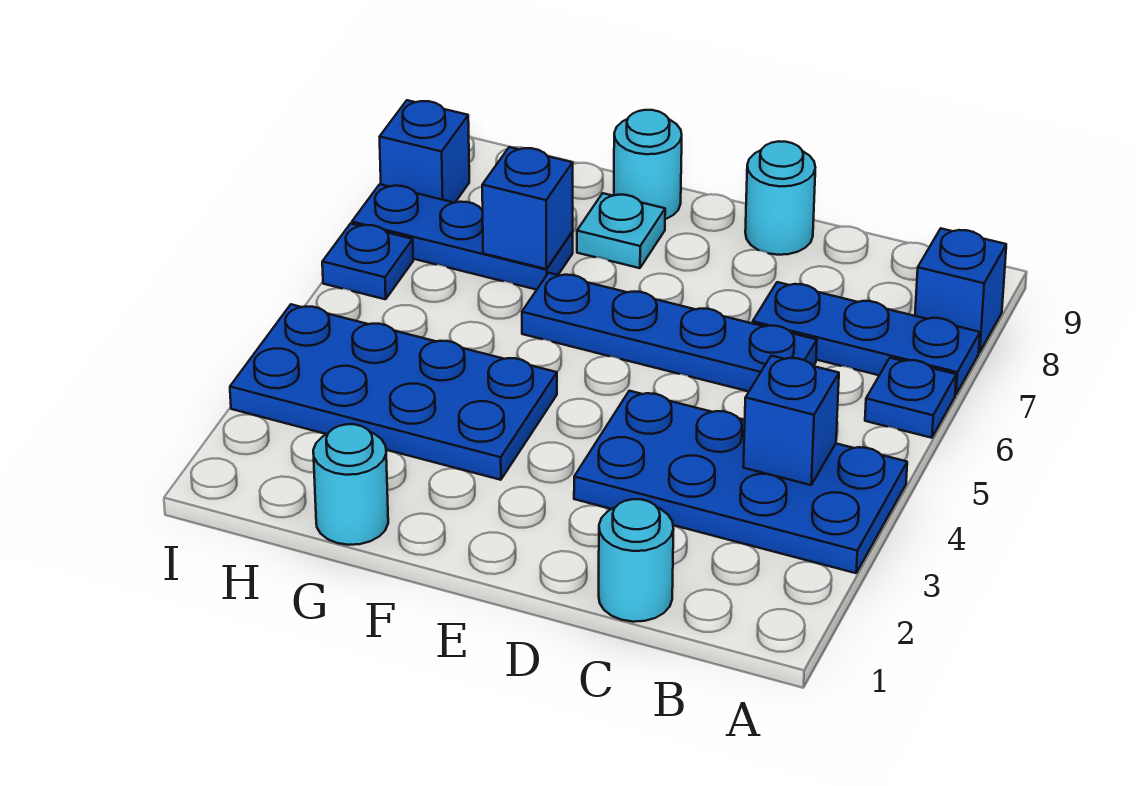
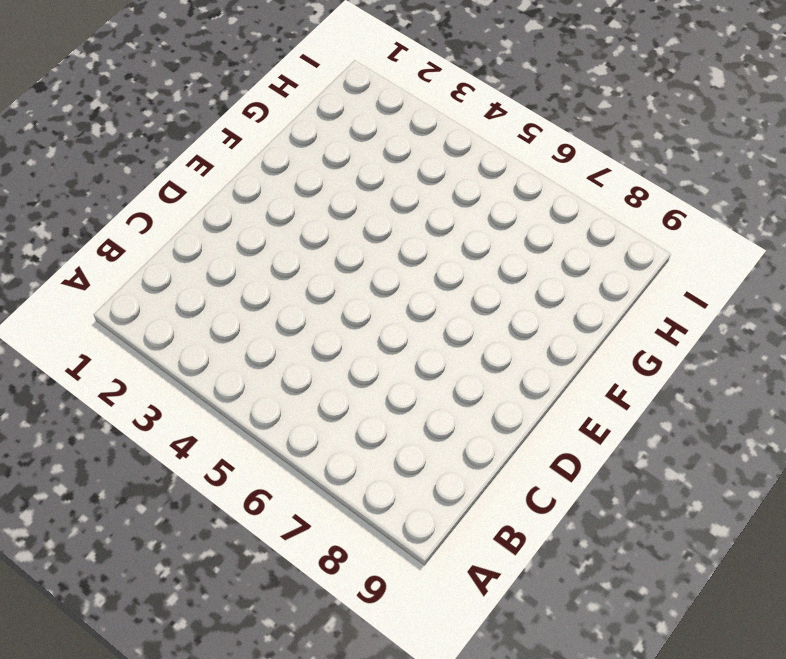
none -> blue 2x4 plate [574,391,907,573]
none -> blue 1x1 plate [865,358,956,438]
none -> blue 1x3 plate [753,282,980,395]

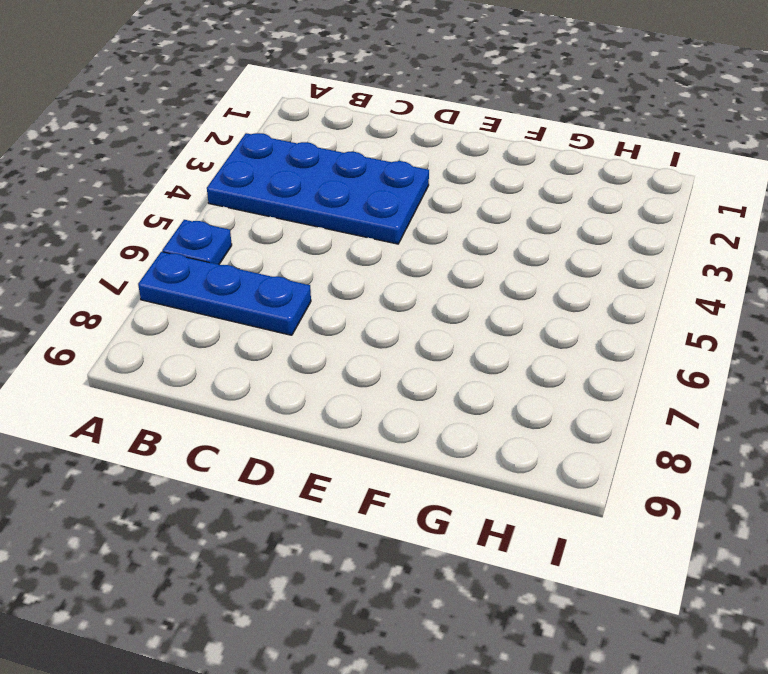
none -> blue 1x1 brick [915,229,1006,352]
none -> cyan 1x1 round brick [599,499,673,622]
none -> blue 1x4 plate [522,273,817,391]

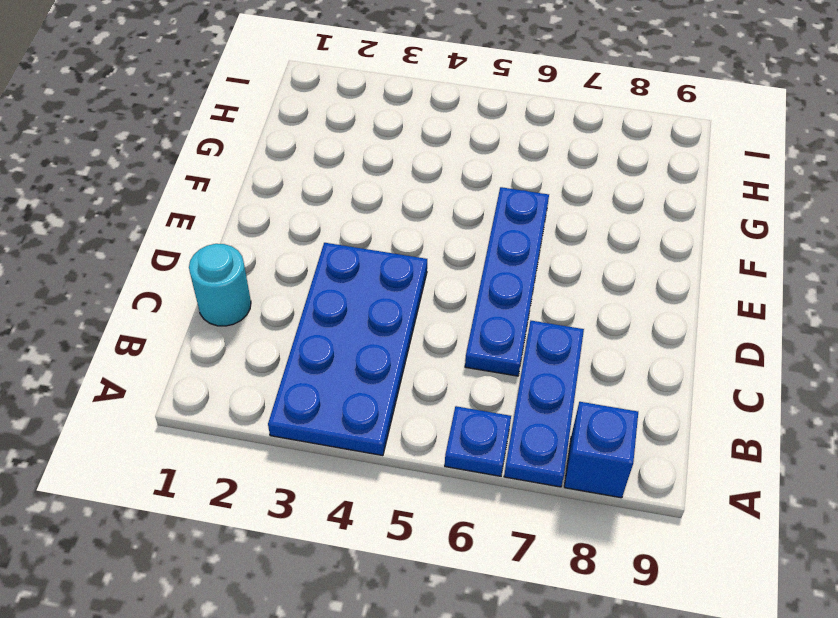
none -> cyan 1x1 round brick [745,141,815,255]
none -> blue 2x4 plate [230,304,557,480]
none -> cyan 1x1 plate [577,193,665,268]

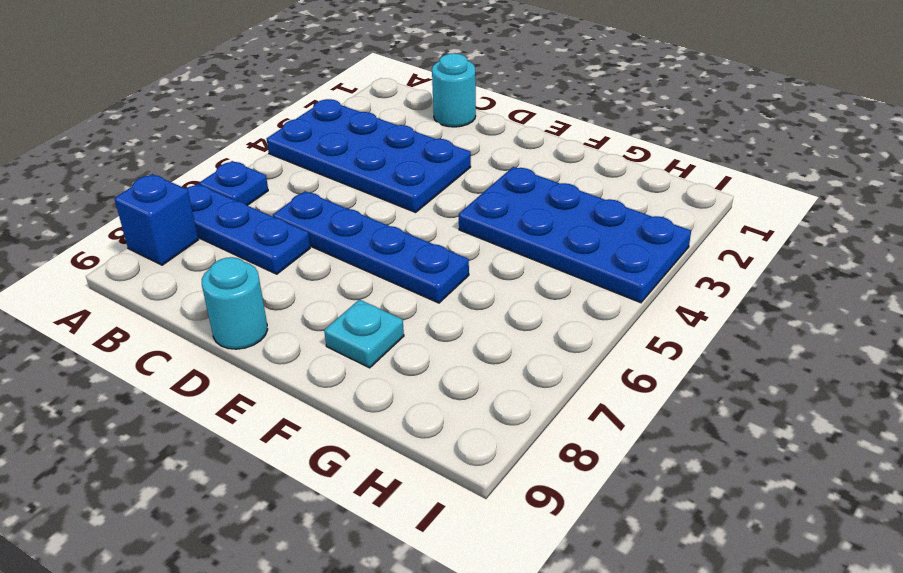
none -> cyan 1x1 round brick [614,110,682,219]
none -> cyan 1x1 round brick [313,424,388,545]
none -> blue 1x3 plate [352,184,573,290]

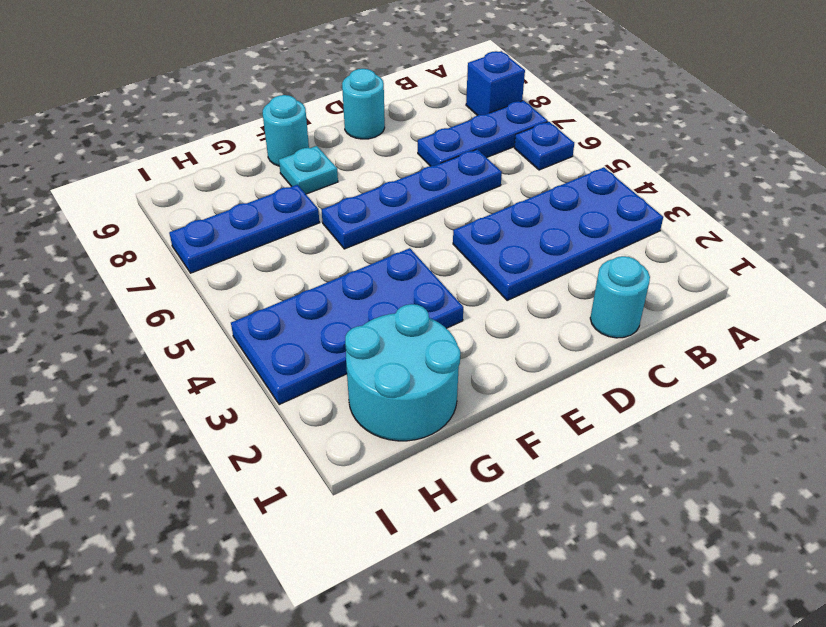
cyan 2x2 round brick [345,304,460,441] -> cyan 1x1 round brick [313,424,388,545]
none -> blue 1x1 plate [322,224,413,299]
none -> blue 1x1 brick [380,100,469,203]
none -> blue 1x1 brick [743,356,839,485]

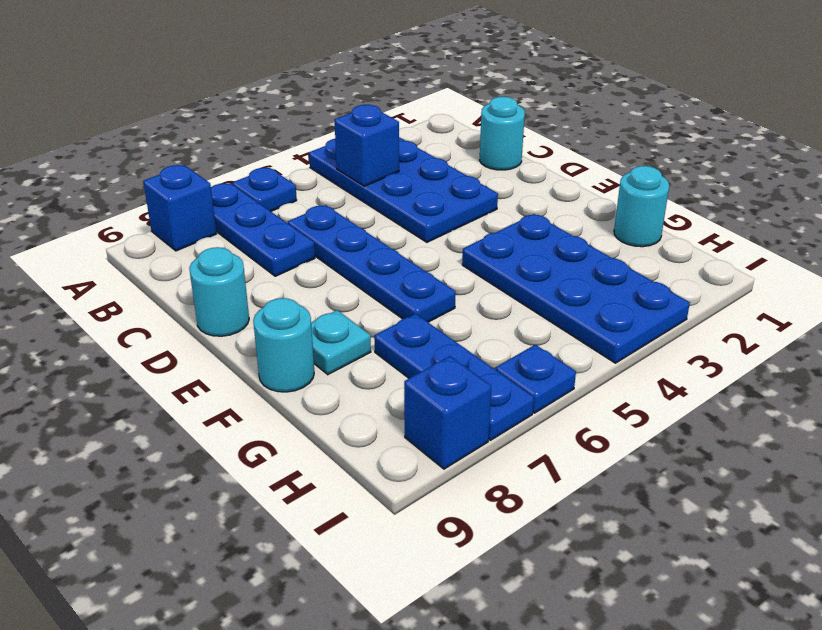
none -> blue 1x1 brick [482,147,573,269]

